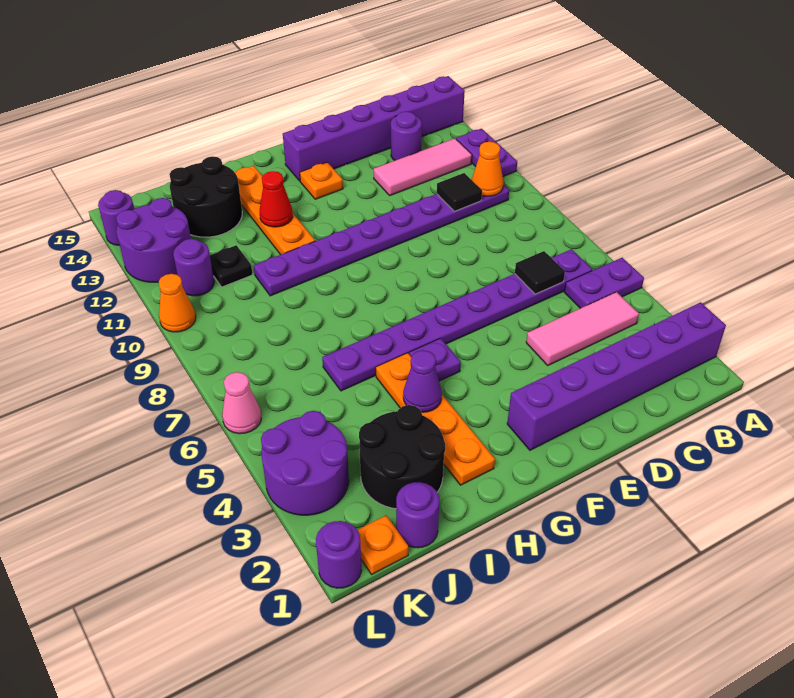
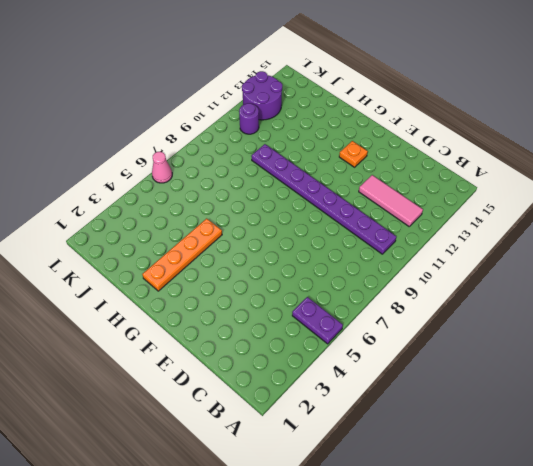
none -> purple 1x6 brick [507,302,726,450]
none -> purple 1x2 plate [456,129,517,176]
none -> purple 1x6 brick [283,76,465,181]
none -> pink 1x3 tile [526,292,639,365]

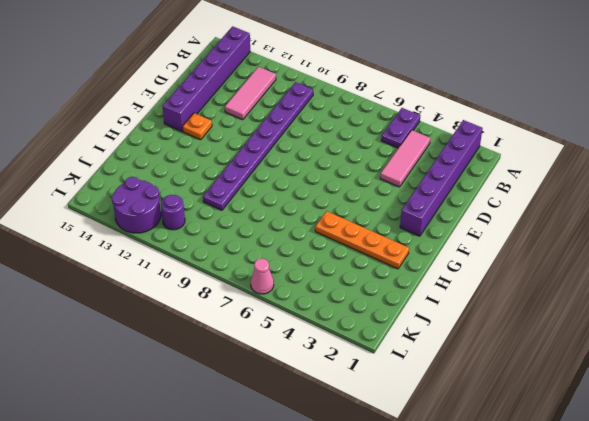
none -> purple 1x2 plate [456,129,517,176]
none -> purple 1x8 plate [322,249,592,391]
none -> purple 1x1 round brick [391,111,422,160]
none -> purple 1x1 plate [409,338,461,381]

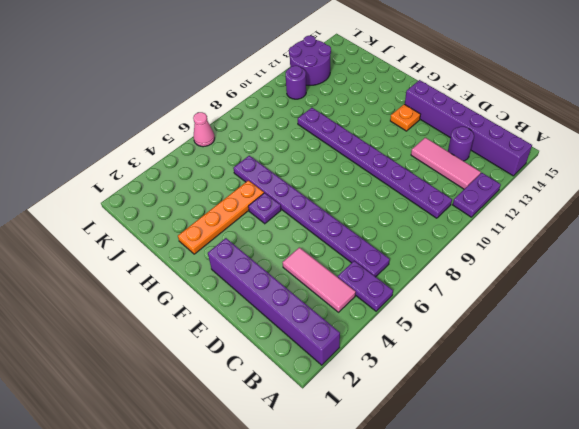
none -> orange 1x4 plate [235,166,315,255]
none -> black 2x2 round brick [359,405,445,509]
none -> black 2x2 round brick [169,156,242,237]
none -> purple 1x1 round brick [396,482,439,548]

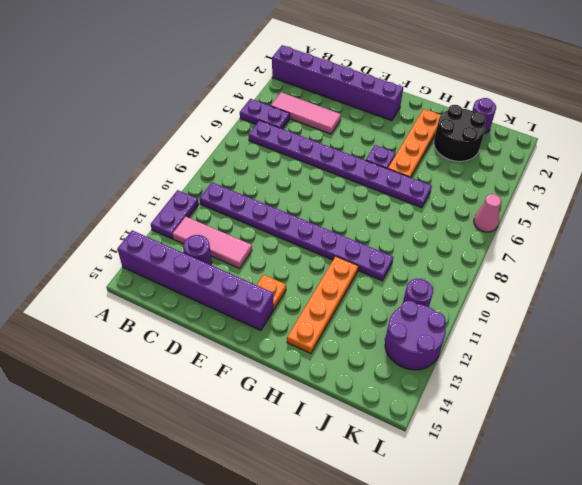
none -> black 2x2 round brick [169,156,242,237]
none -> black 1x1 plate [210,245,253,287]
none -> orange 1x1 plate [358,515,408,575]
none -> purple 2x2 round brick [261,411,349,515]

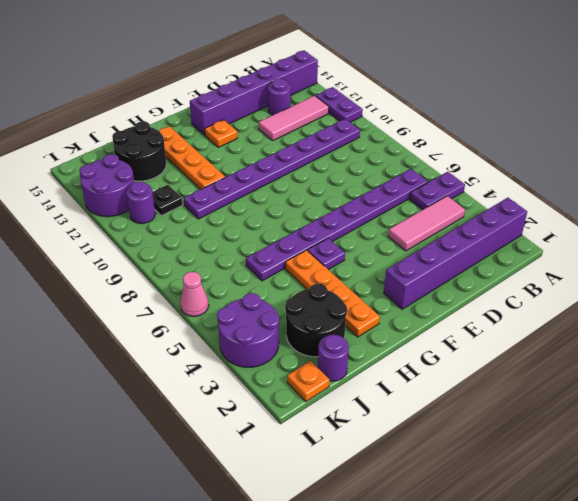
none -> purple 1x1 round brick [316,521,362,588]
none -> orange 1x1 cone [159,274,196,332]
none -> purple 1x1 round brick [98,190,134,245]
none -> orange 1x1 cone [472,142,504,196]

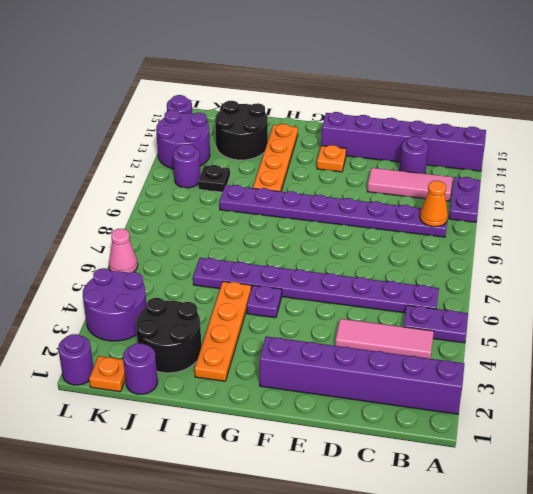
none -> orange 1x1 cone [159,274,196,332]
none -> black 1x1 tile [515,251,565,294]
none -> black 1x1 tile [437,173,482,211]
none -> purple 1x1 cone [403,350,442,412]

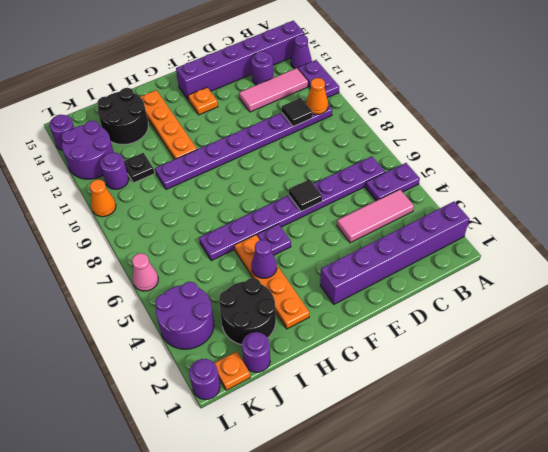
purple 1x1 cone [291,35,312,69] -> none
black 1x1 tile [289,179,322,211] -> black 1x1 tile moved to [515,251,565,294]
none -> red 1x1 cone [260,171,293,227]

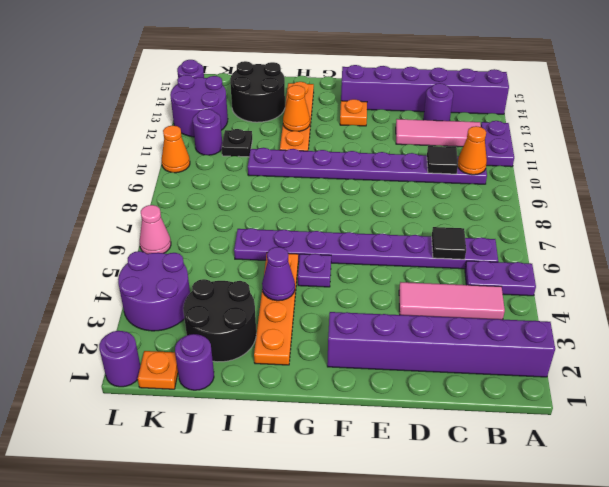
orange 1x1 cone [283,85,310,131] -> red 1x1 cone [260,171,293,227]

